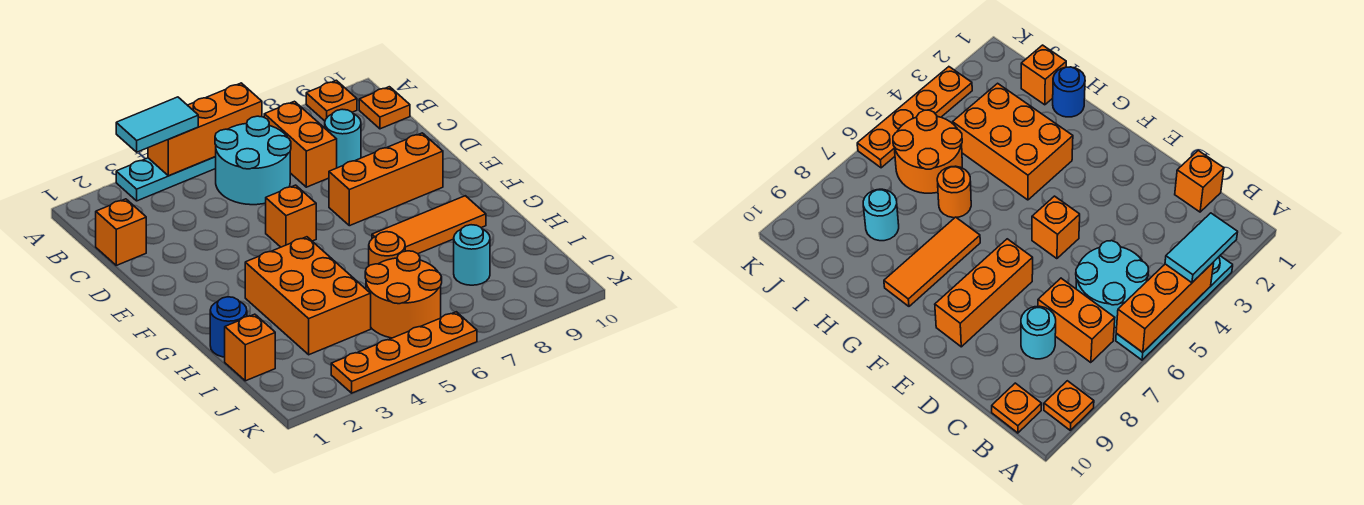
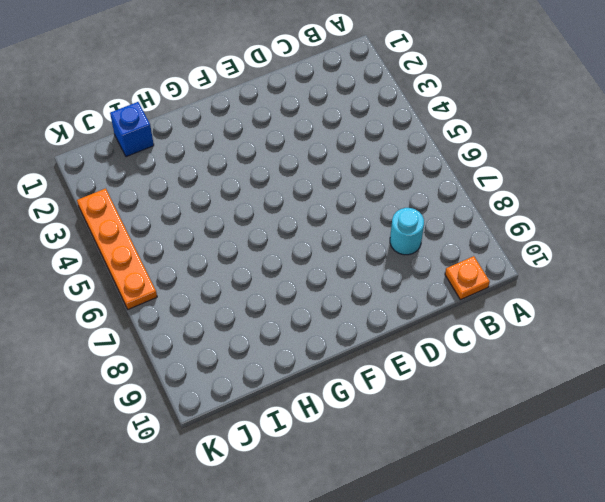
blue 1x1 brick [110,102,154,157] -> orange 1x1 brick [225,314,275,381]
none -> cyan 1x4 plate [116,156,216,201]
none -> orange 1x1 plate [306,80,357,121]
none -> cyan 2x2 round brick [215,116,291,205]

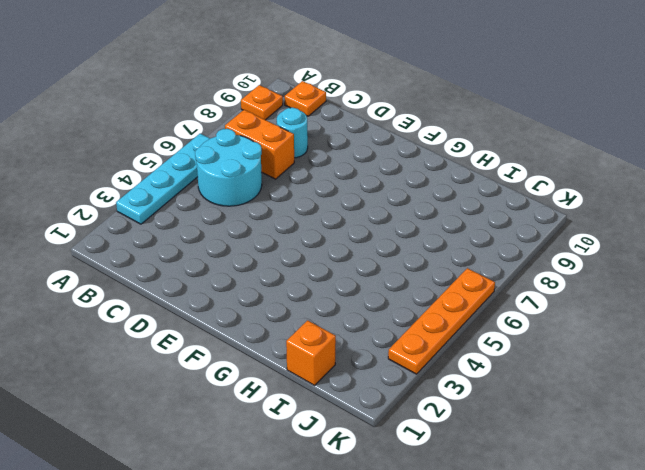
none -> orange 1x1 brick [96,199,146,265]
none -> orange 1x1 brick [266,185,316,247]
none -> orange 1x3 brick [329,133,443,226]

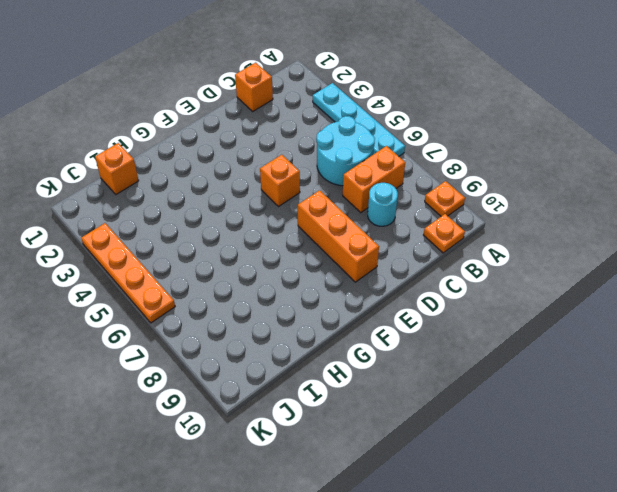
none -> orange 2x3 brick [245,237,371,355]
none -> orange 1x3 tile [372,196,486,254]
none -> blue 1x1 round brick [210,297,247,357]

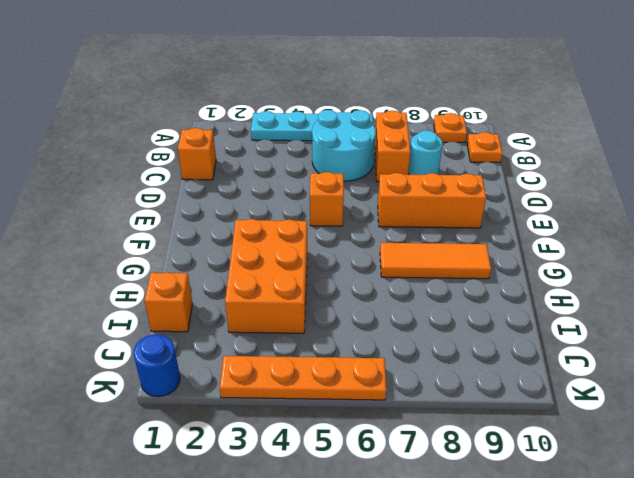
blue 1x1 round brick [134,334,180,397] -> blue 1x1 round brick moved to [210,297,247,357]
none -> orange 1x1 round brick [369,232,405,266]
none -> orange 2x2 round brick [365,251,442,338]
none -> cyan 1x1 round brick [454,225,490,285]

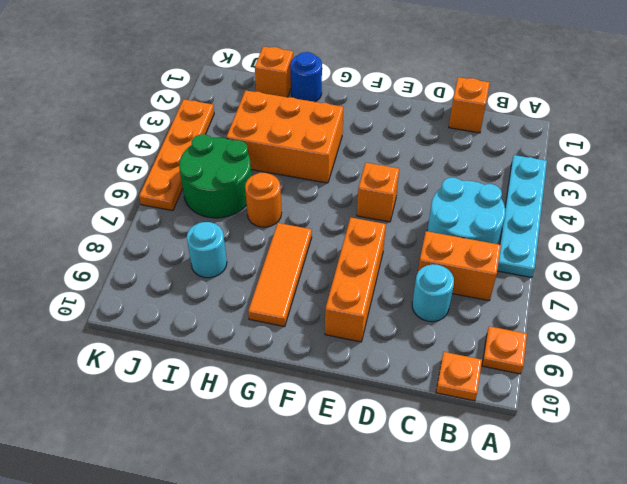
green 2x2 round brick [179,134,251,218] -> orange 2x2 round brick [365,251,442,338]
none -> orange 1x3 brick [148,83,262,176]
none -> cyan 1x2 tile [116,97,198,152]

